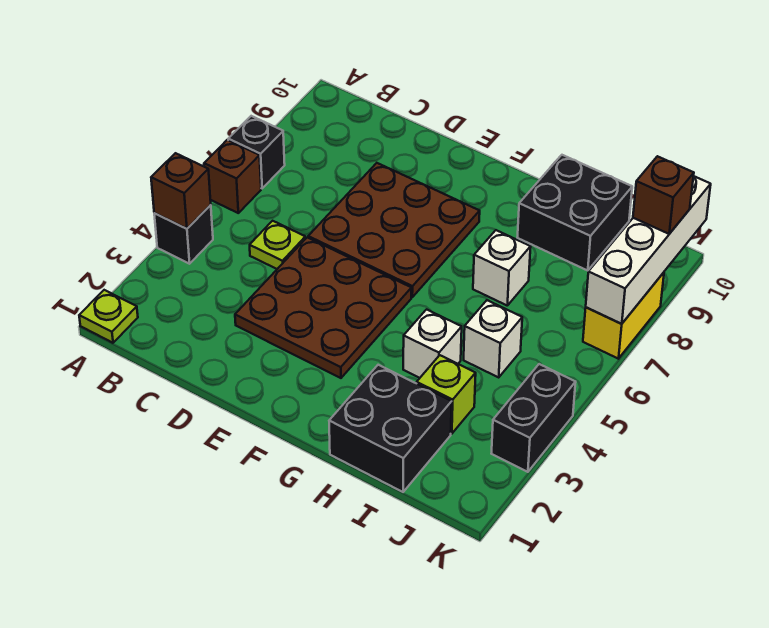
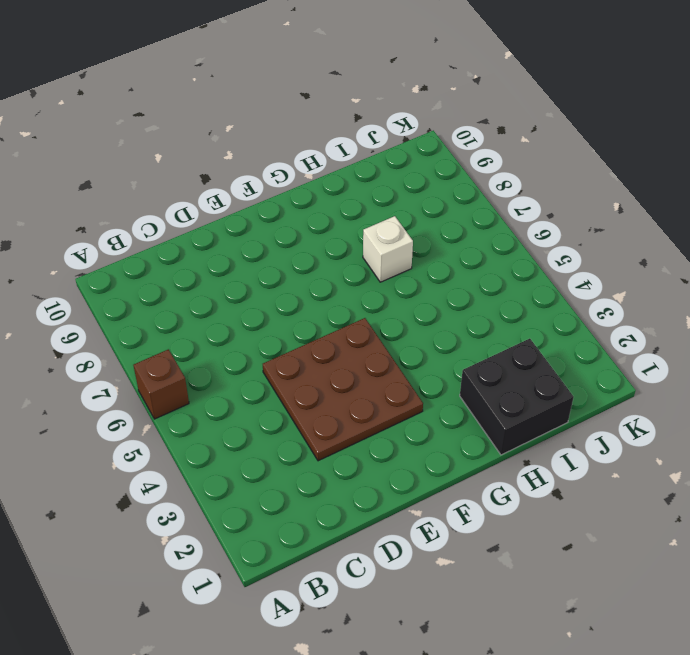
none -> lime 1x1 plate [79,290,138,343]
none -> black 1x1 brick [154,205,213,264]
none -> black 1x1 brick [228,116,285,188]

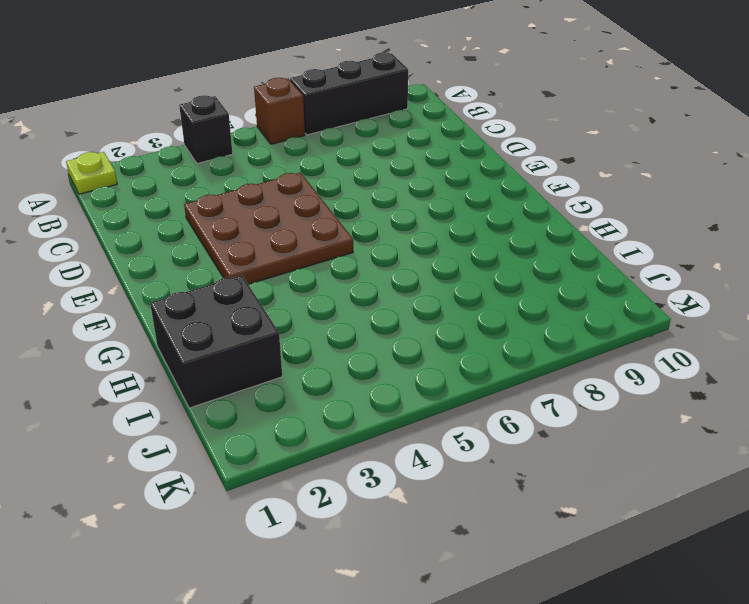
black 1x3 brick [290,52,408,135] -> black 1x1 brick [228,116,285,188]
none -> lime 1x1 plate [250,221,305,269]
none -> brown 3x3 plate [308,163,480,297]
none -> white 1x1 brick [403,310,462,378]

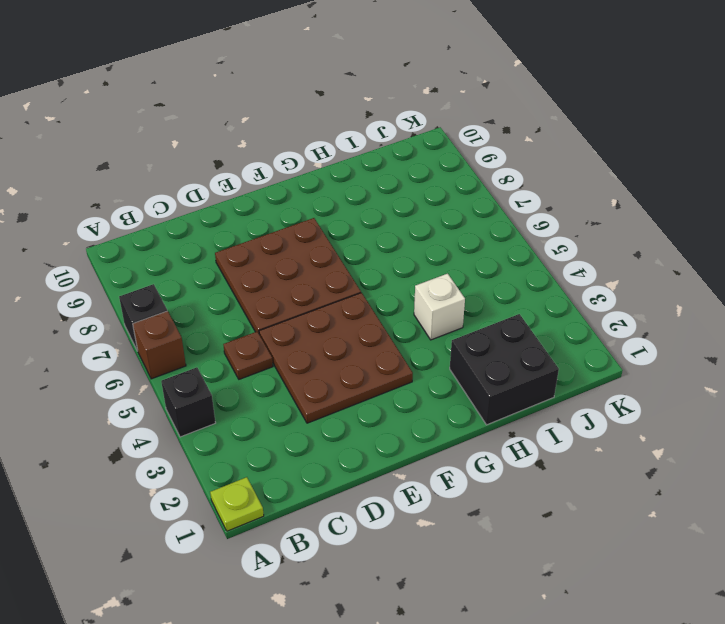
brown 1x1 plate [223,332,273,379] -> lime 1x1 plate [250,221,305,269]
none -> white 1x1 brick [473,230,531,305]
none -> black 2x2 brick [517,155,632,271]
none -> lime 1x1 brick [417,355,476,434]

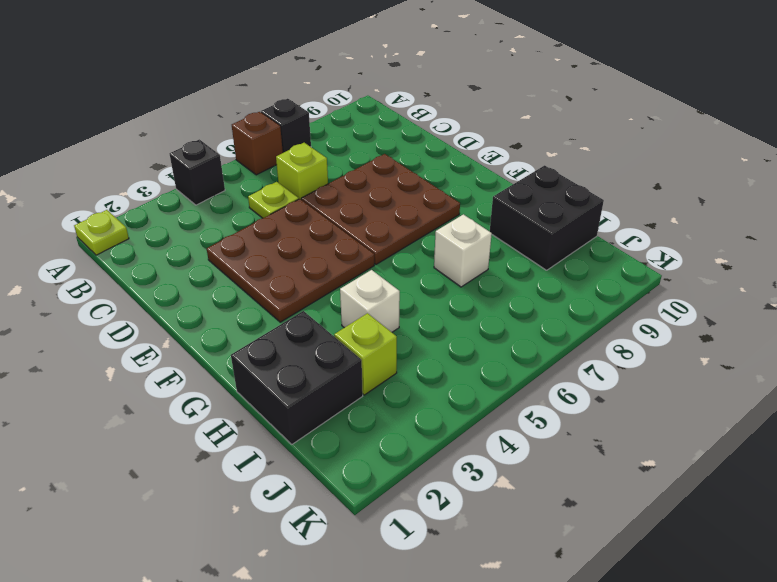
lime 1x1 brick [276,143,328,199] -> none
none -> white 1x1 brick [464,300,522,377]
none -> black 1x2 brick [491,364,576,472]
none -> yellow 1x2 brick [583,272,664,359]

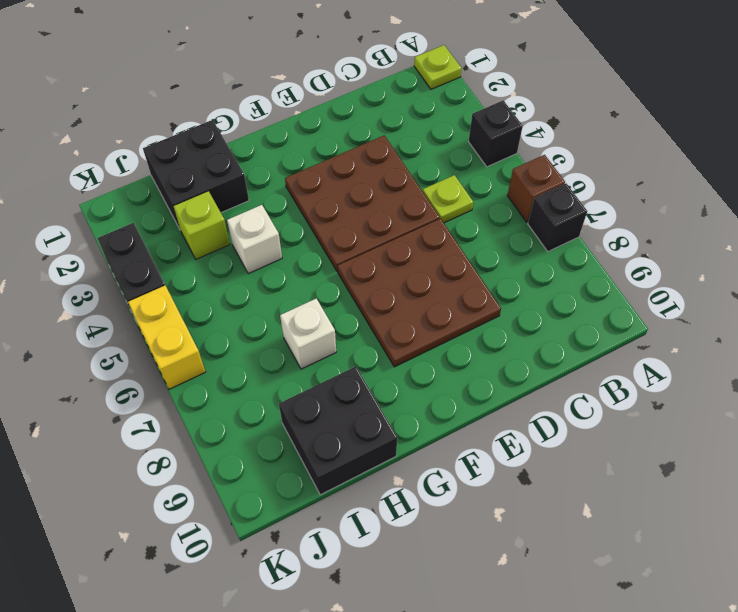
yellow 1x2 brick [128,285,205,389] -> yellow 1x2 brick moved to [583,272,664,359]
none -> white 1x1 brick [464,300,522,377]
none -> brown 1x1 brick [151,153,211,229]
none -> white 1x4 brick [586,176,711,324]

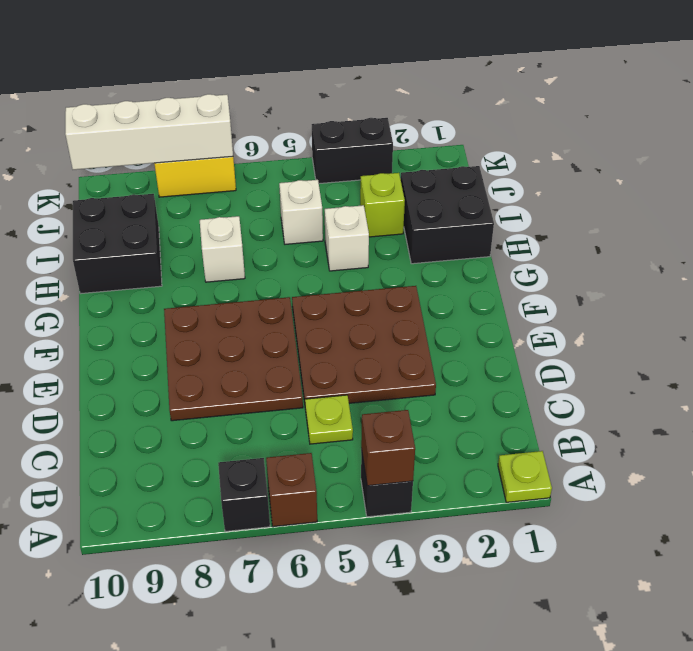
none -> brown 1x1 brick [633,156,694,234]

